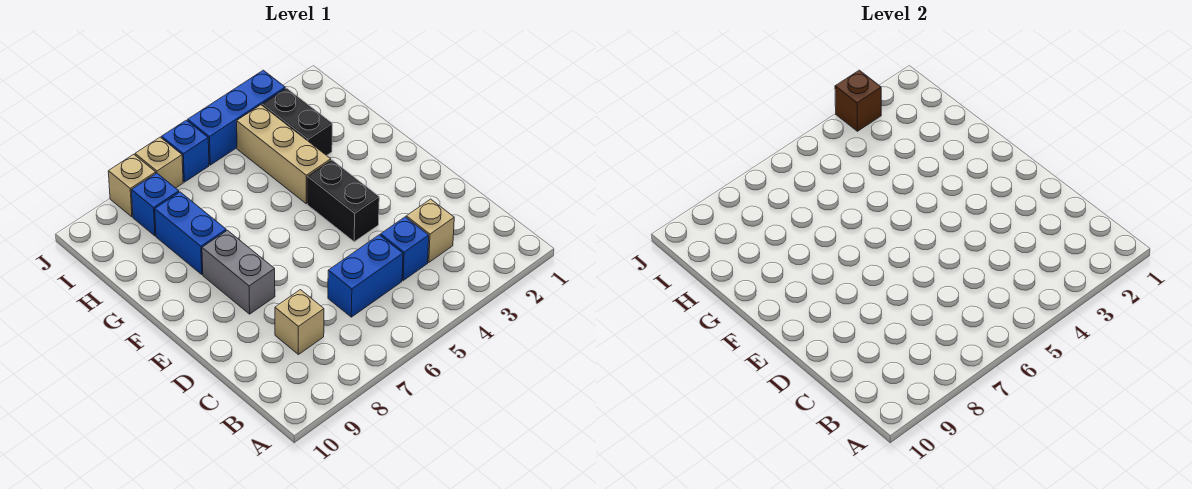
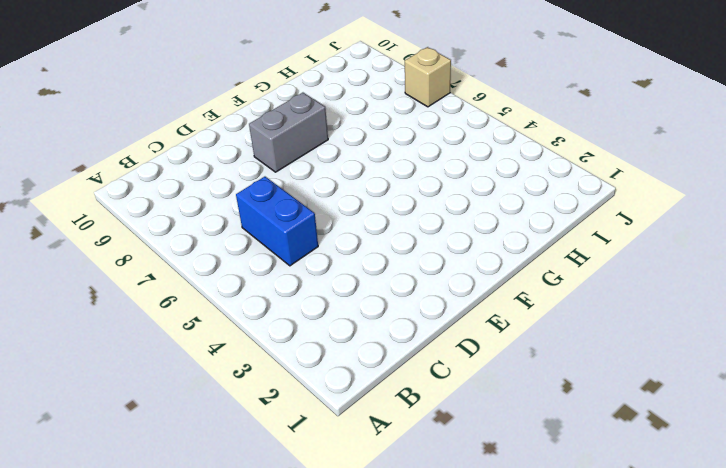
none -> tan 1x1 brick [406,199,454,262]
none -> blue 1x1 brick [381,217,429,280]
none -> tan 1x1 brick [275,290,324,355]

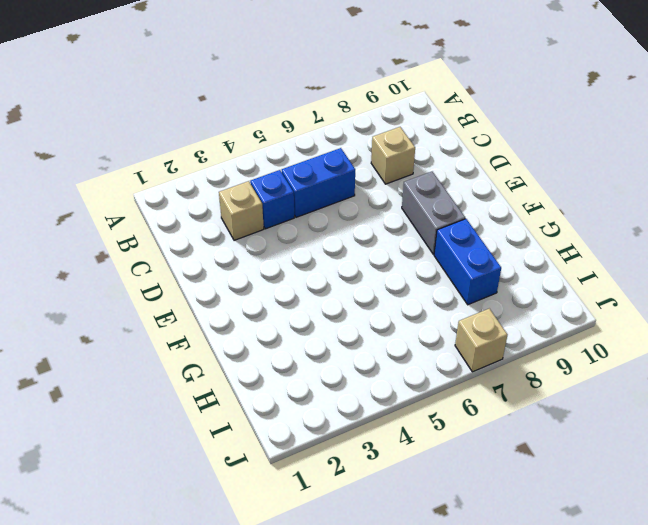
none -> black 1x2 brick [307,160,379,242]
none -> tan 1x3 brick [237,105,331,204]
none -> black 1x2 brick [262,88,332,156]

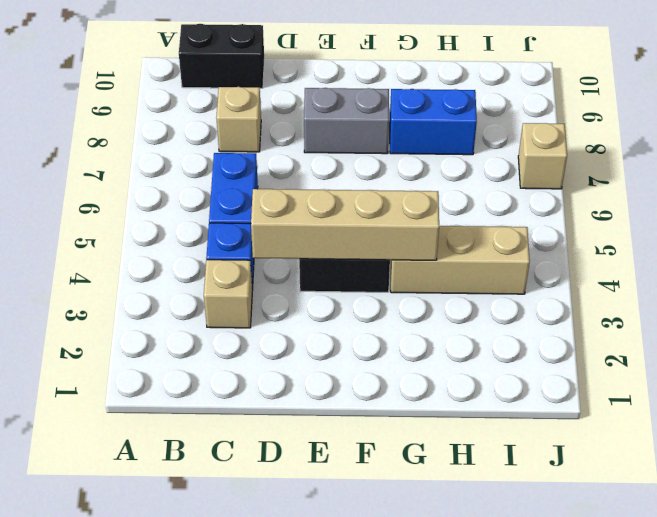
black 1x2 brick [179,24,264,88] -> black 1x2 brick moved to [262,88,332,156]
tan 1x4 brick [251,189,439,260] -> none
none -> blue 1x1 brick [131,173,179,236]
none -> blue 1x3 brick [188,70,285,165]
none -> blue 1x1 brick [161,120,209,182]

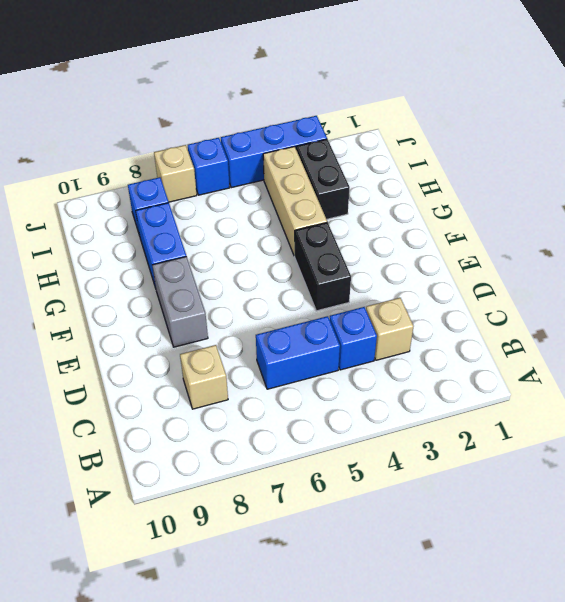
none -> tan 1x1 brick [108,154,156,217]
none -> brown 1x1 brick [835,70,881,131]

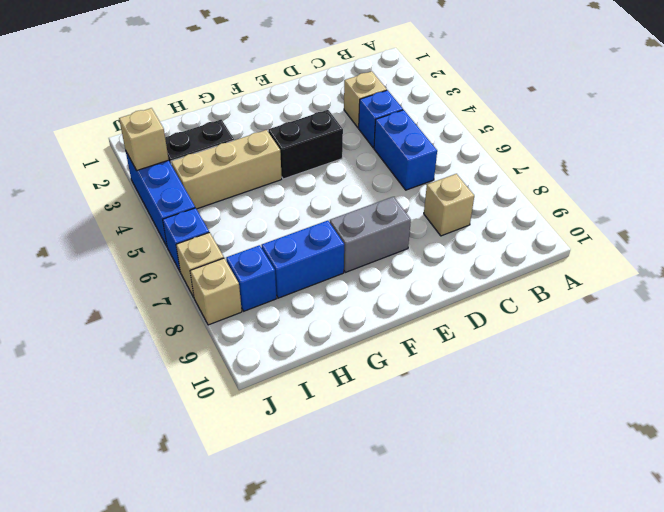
tan 1x1 brick [119,108,169,170] -> brown 1x1 brick [835,70,881,131]

